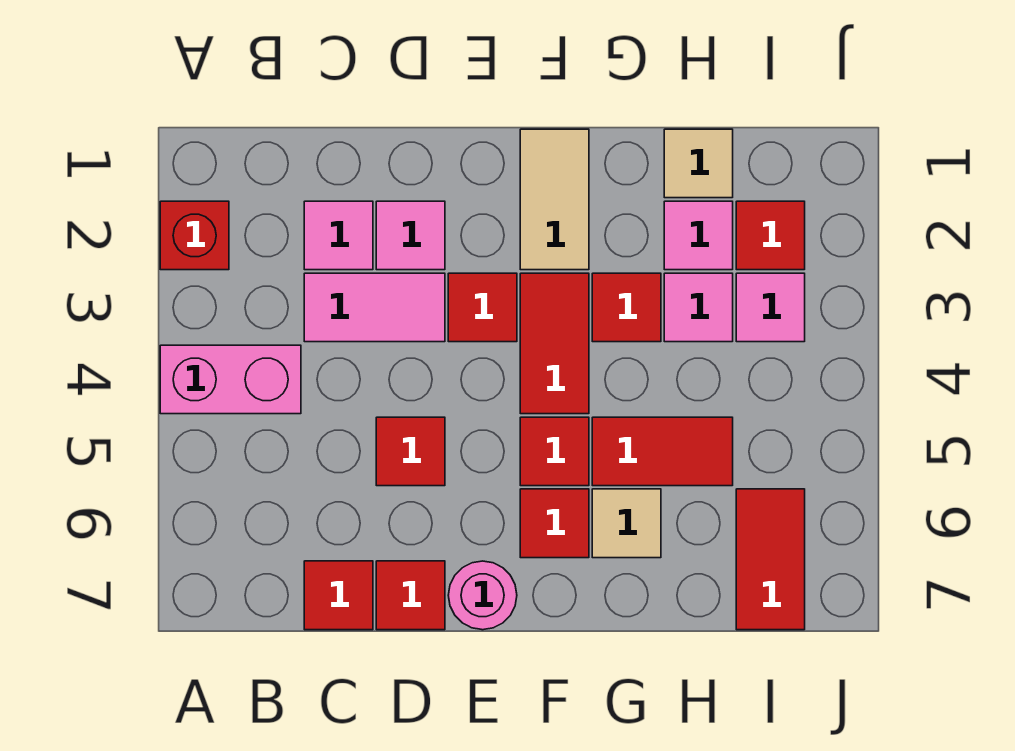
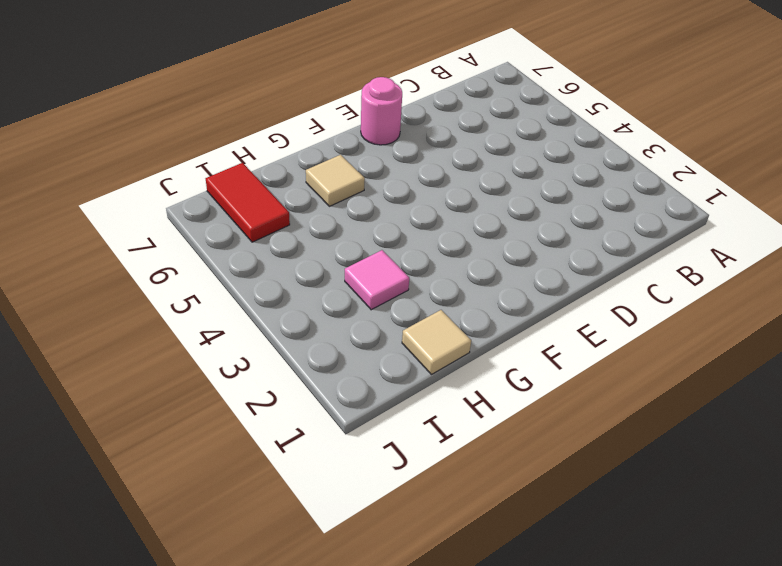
none -> red 1x1 brick [160,201,229,270]
none -> pink 1x2 brick [160,345,301,414]
none -> pink 1x1 tile [304,201,373,270]

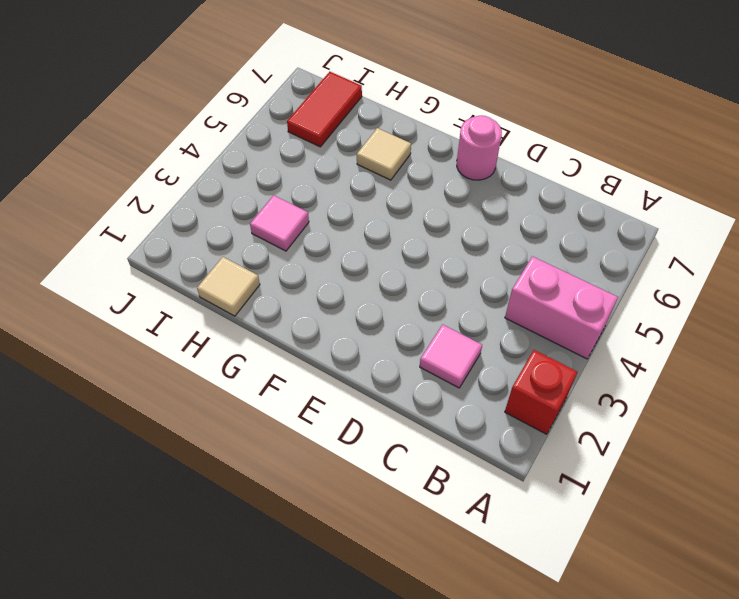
none -> pink 1x2 tile [304,273,445,342]
none -> red 1x1 tile [304,561,373,630]
none -> pink 1x1 tile [376,201,445,270]

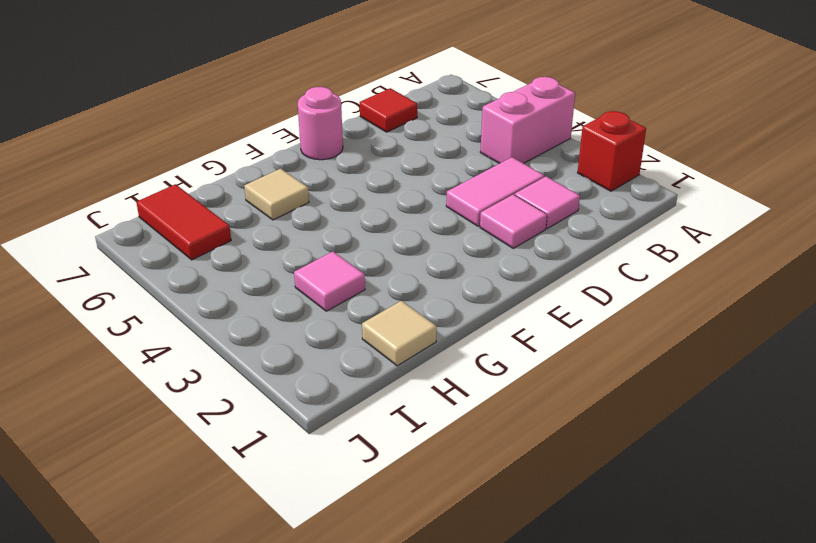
none -> red 1x1 tile [376,417,445,486]
none -> red 1x1 tile [376,561,445,630]
none -> red 1x1 tile [448,273,517,342]

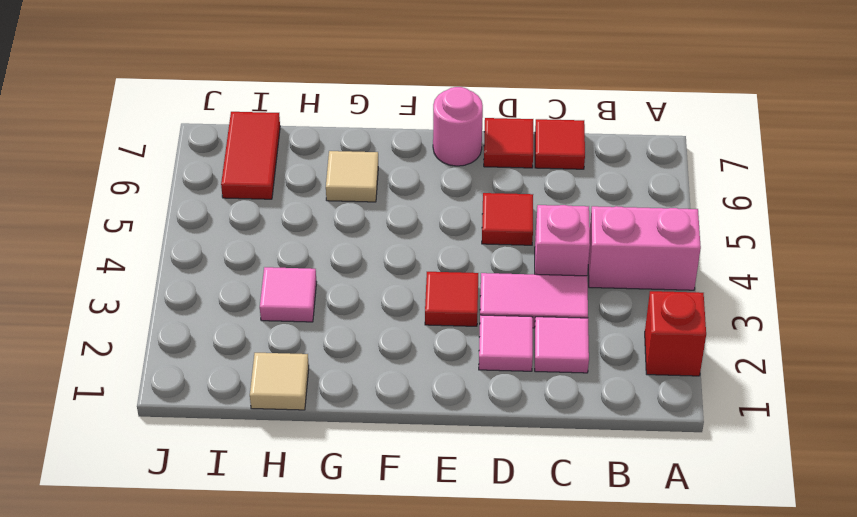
pink 1x1 brick [535,205,590,276] -> none
none -> tan 1x2 tile [520,129,589,270]
none -> red 1x2 tile [520,273,589,414]
none -> red 1x1 tile [520,417,589,486]

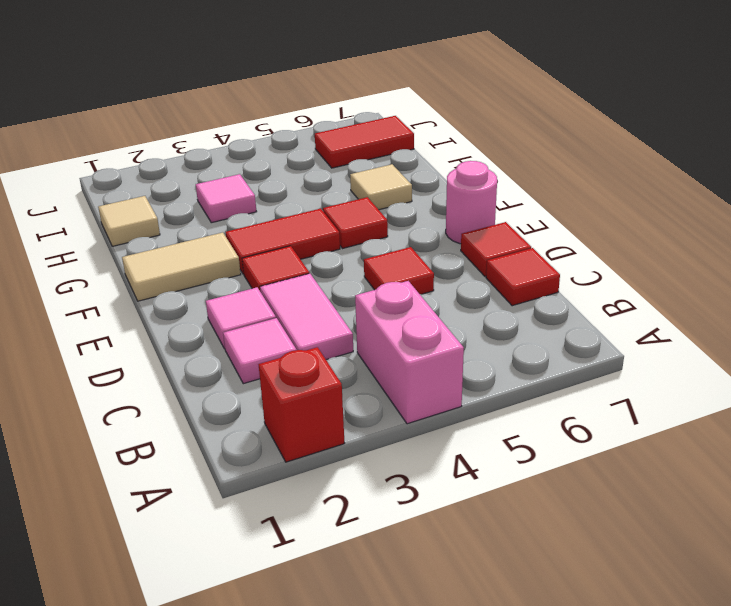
none -> red 1x1 tile [520,489,589,558]
none -> red 1x1 tile [592,273,661,342]
none -> red 1x2 tile [592,417,733,486]

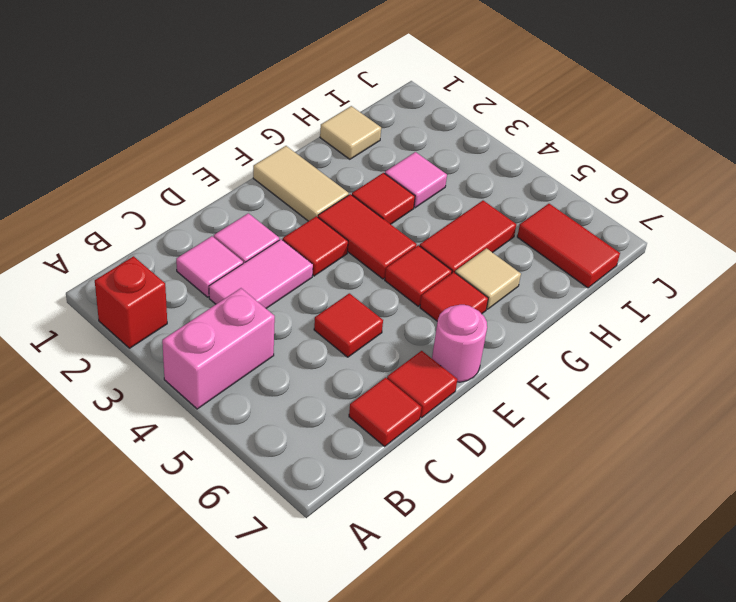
none -> pink 1x1 tile [664,201,733,270]
none -> red 1x1 tile [736,201,805,270]
none -> pink 1x1 tile [736,273,805,342]

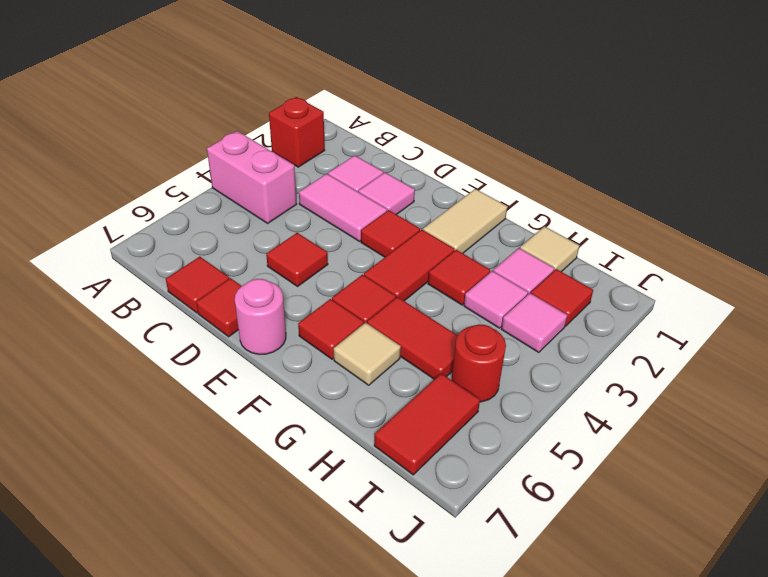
red 1x1 round brick [452,324,506,402] -> none

